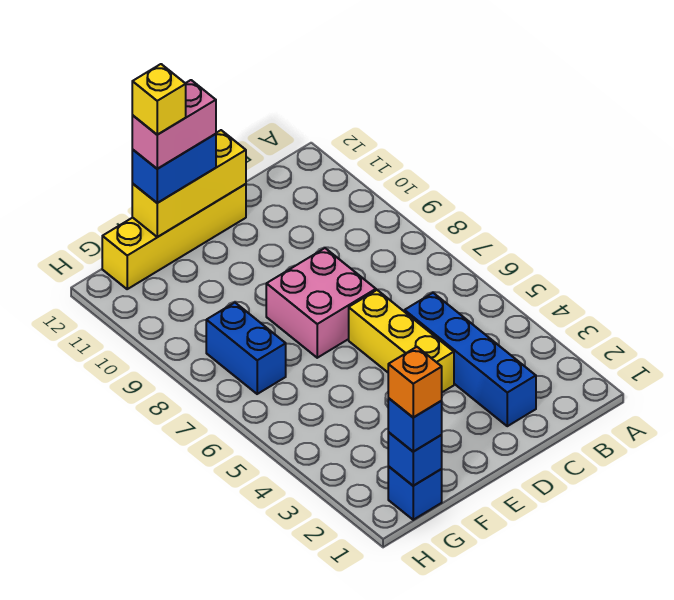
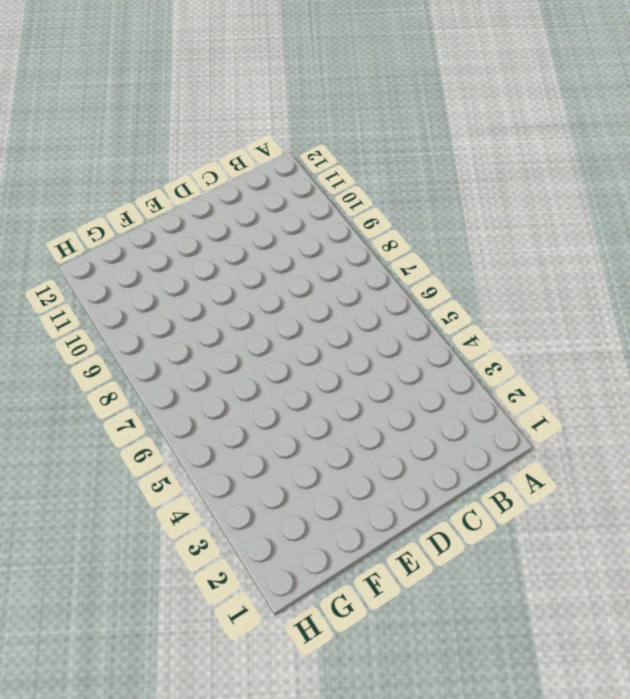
none -> blue 1x4 brick [405,293,536,426]
none -> yellow 1x3 brick [349,290,454,392]
none -> pink 2x2 brick [266,248,376,358]

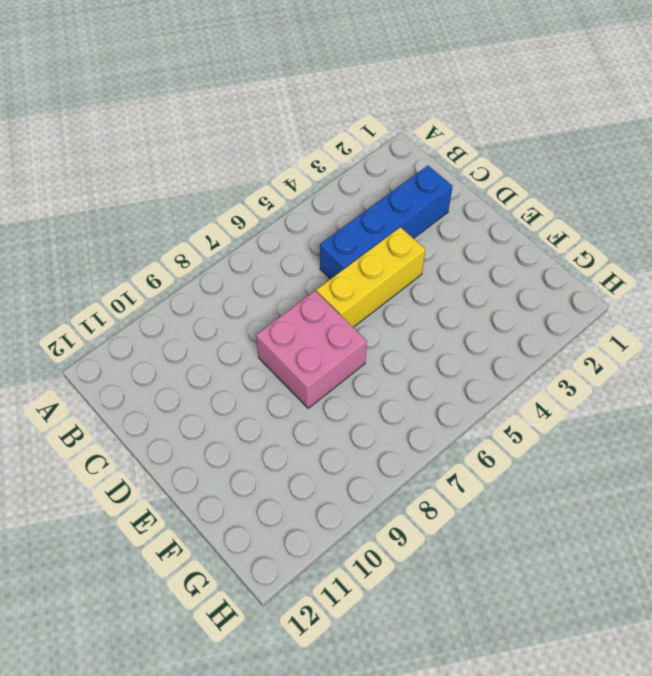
none -> yellow 1x4 brick [102,184,246,289]
none -> blue 1x1 brick [388,466,442,520]
none -> blue 1x2 brick [206,303,286,394]

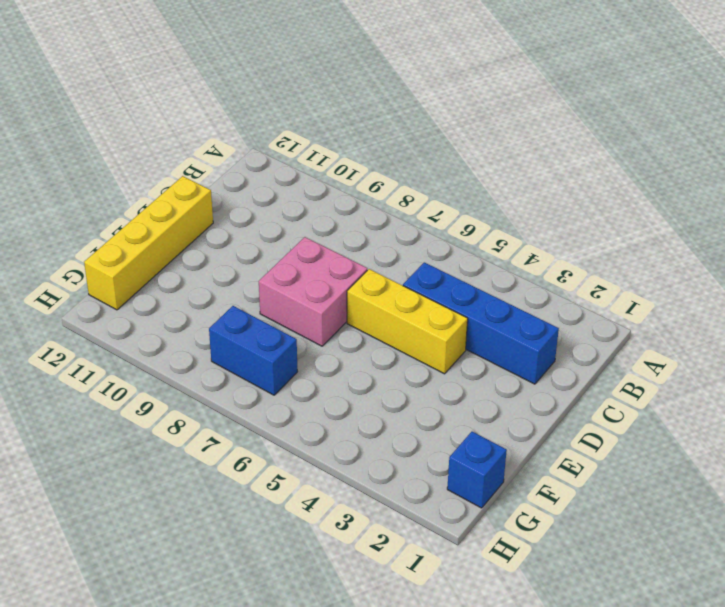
none -> yellow 1x3 brick [132,130,246,237]
none -> blue 1x1 brick [388,432,442,486]
none -> blue 1x2 brick [132,134,216,203]

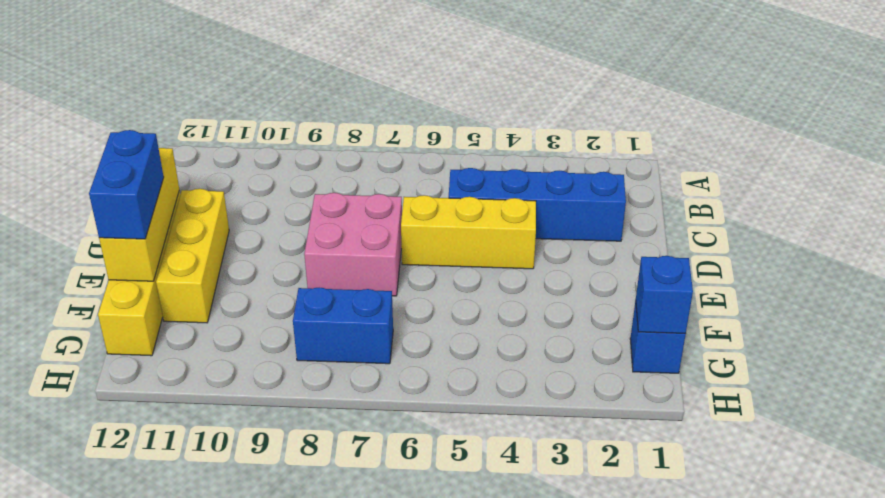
yellow 1x3 brick [156,189,229,323] -> none
none -> blue 1x1 brick [388,398,442,452]
none -> pink 1x2 brick [132,80,216,169]
none -> orange 1x1 brick [388,347,442,417]

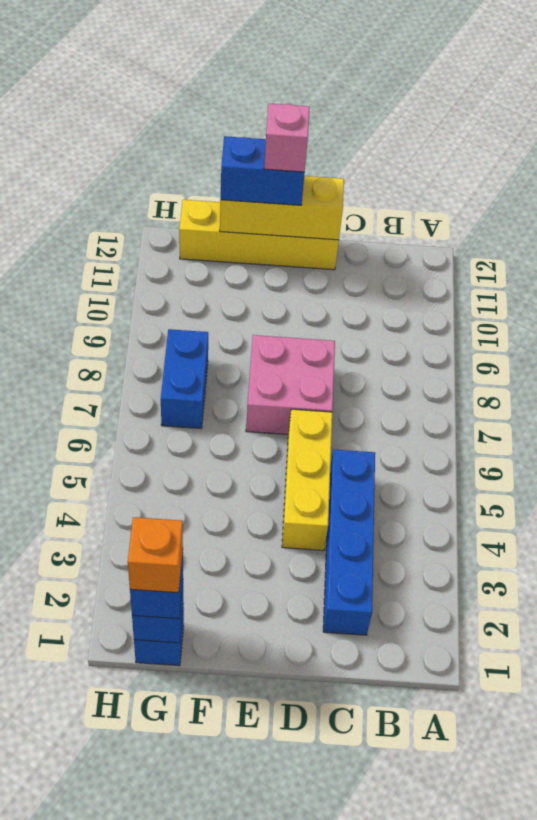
pink 1x1 brick [264,104,310,172] -> pink 1x2 brick [132,80,216,169]
none -> yellow 1x1 brick [132,64,186,135]

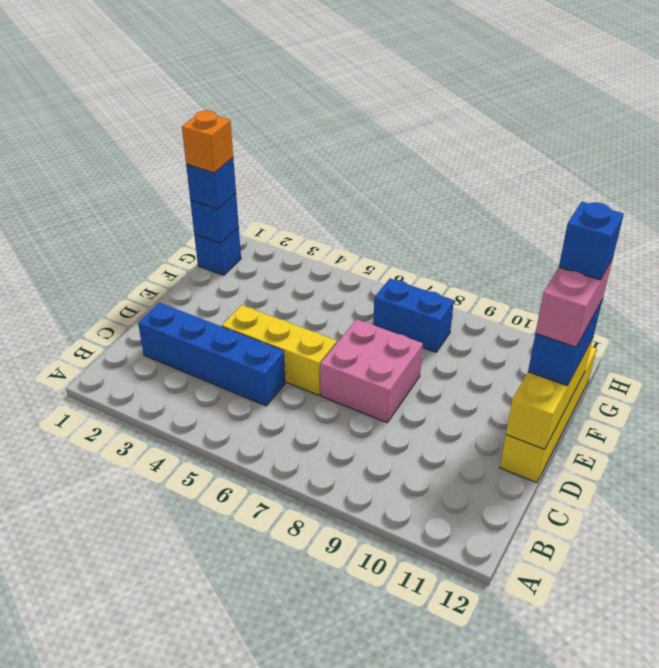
blue 1x1 brick [559,202,624,280] -> yellow 1x1 brick [132,64,186,135]

